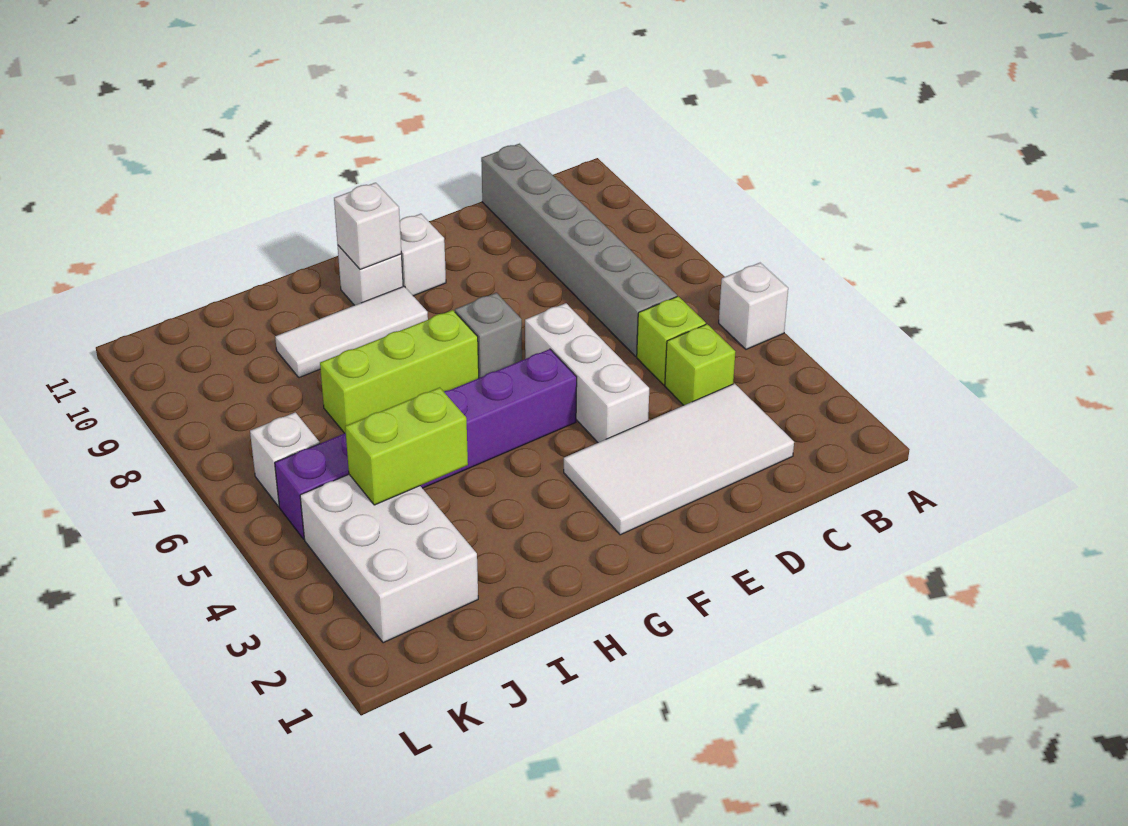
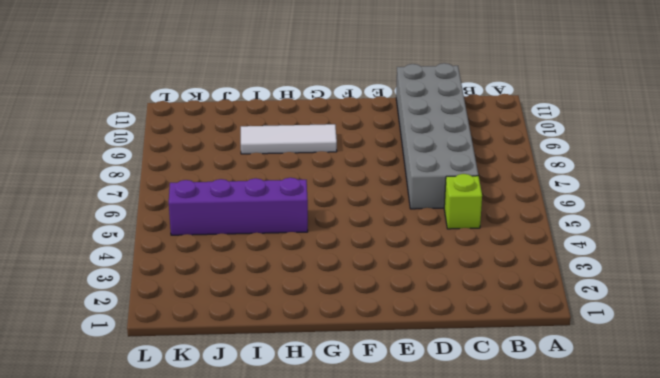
grey 2x6 brick [396,63,478,209] -> grey 1x6 brick [481,144,677,356]
purple 1x4 brick [169,178,308,235] -> purple 1x6 brick [275,349,577,539]
none -> white 1x1 brick [719,263,788,349]
none -> white 2x4 tile [564,384,794,535]
none -> lime 1x1 brick [665,324,735,405]

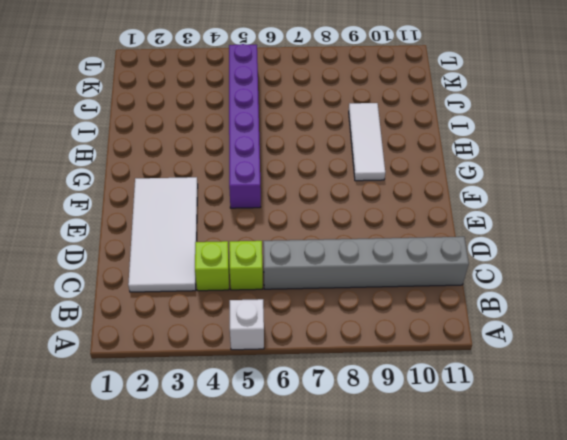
none -> white 1x3 brick [525,303,649,443]
none -> grey 1x1 brick [455,293,522,378]
none -> white 1x1 brick [400,214,446,296]

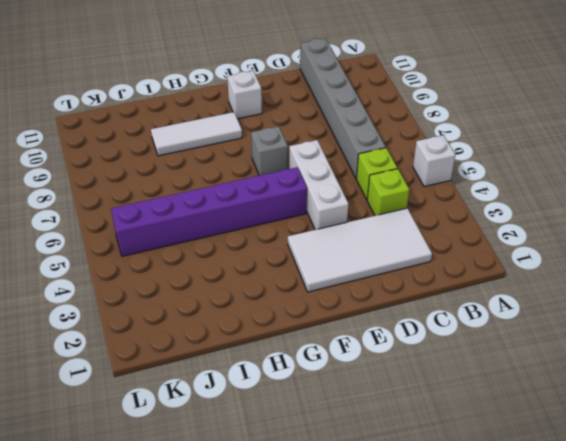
none -> lime 1x3 brick [320,310,479,433]
none -> white 1x1 brick [338,246,403,305]
none -> white 2x3 brick [300,475,478,643]

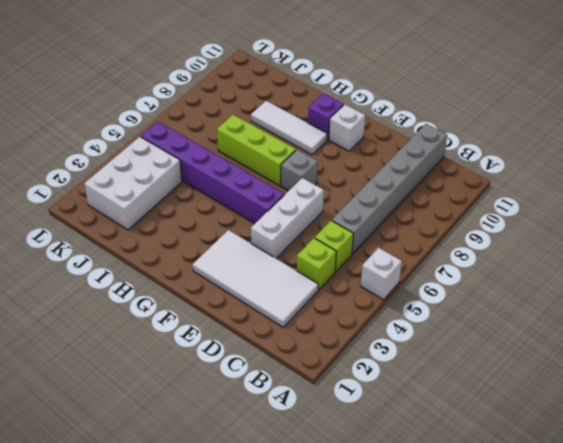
purple 1x1 brick [308,93,344,140] -> white 1x1 brick [338,246,403,305]
none -> white 1x1 brick [250,412,320,506]
none -> white 1x1 brick [334,183,401,269]
none -> lime 1x2 brick [345,387,468,505]

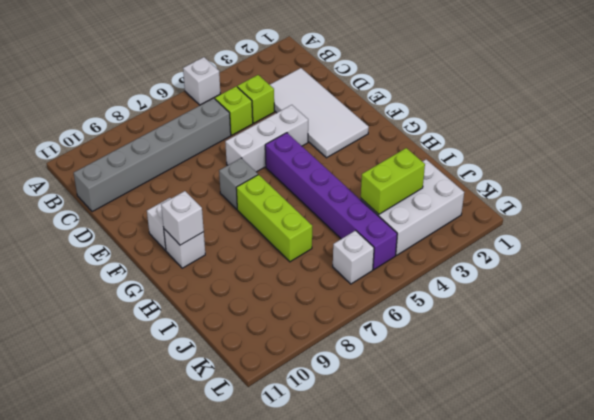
lime 1x2 brick [361,148,425,214] -> lime 1x2 brick turned to [345,387,468,505]
none -> white 1x3 tile [275,286,428,378]

